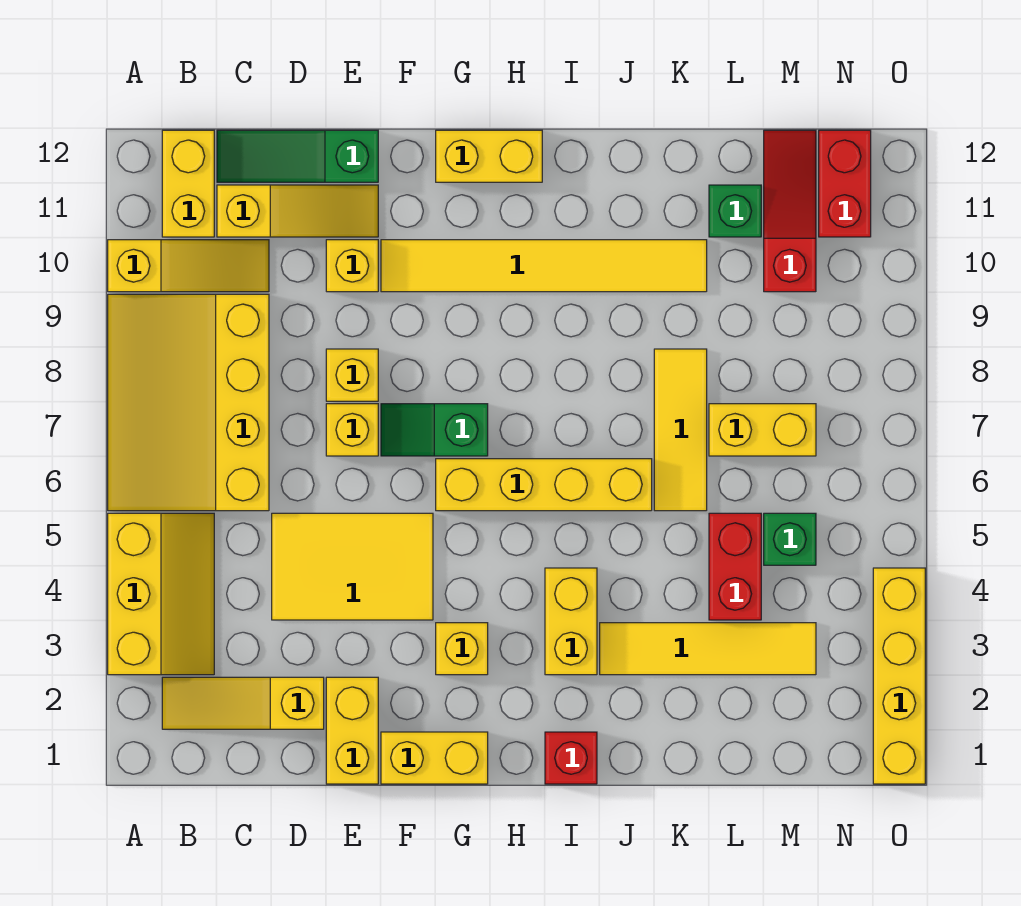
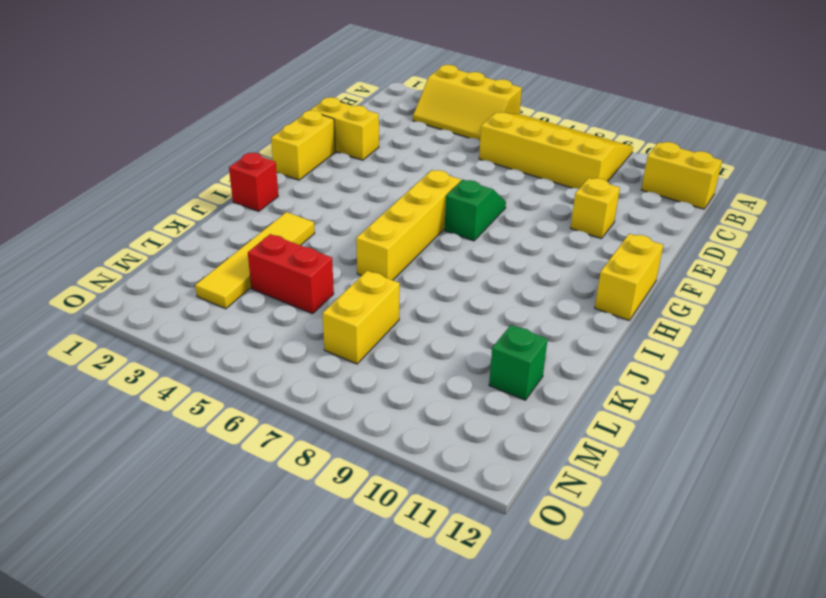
none -> yellow 1x3 slope [108,240,269,292]
none -> yellow 1x3 slope [162,677,324,729]
none -> yellow 1x3 slope [217,185,378,237]

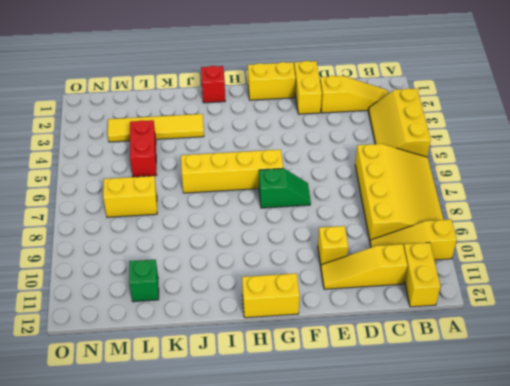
none -> green 1x3 slope [217,130,378,182]
none -> yellow 2x3 tile [272,513,433,620]
none -> yellow 1x1 brick [326,404,378,456]

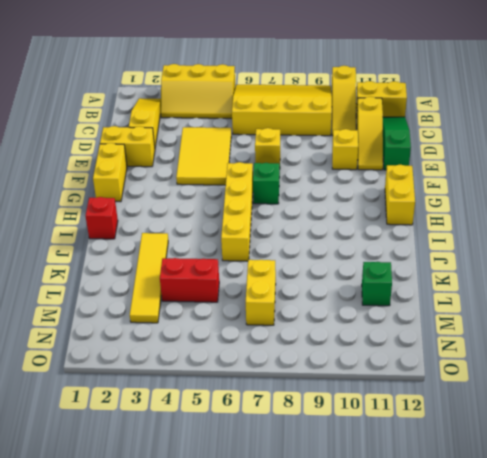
none -> yellow 1x1 brick [326,349,378,401]
none -> yellow 1x6 tile [381,240,707,292]
none -> yellow 1x1 brick [436,623,488,675]

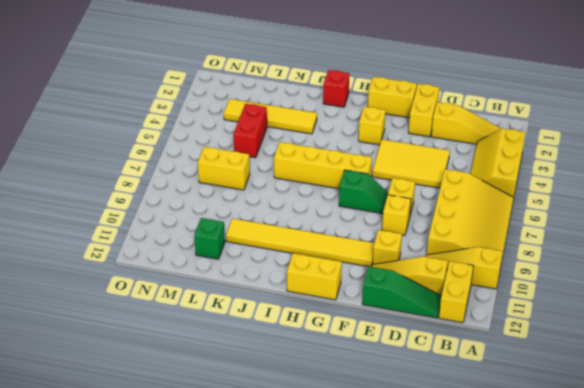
none -> yellow 1x2 brick [545,568,597,675]
none -> yellow 1x3 tile [654,349,707,511]
none -> green 1x1 brick [764,513,816,565]

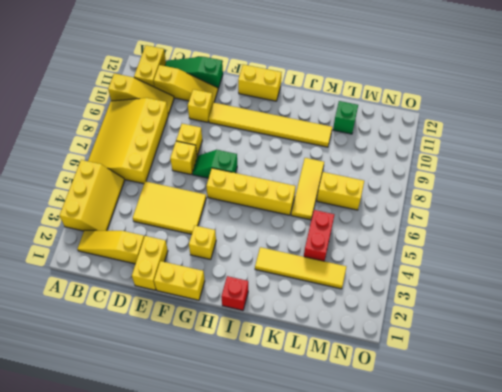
none -> yellow 1x2 brick [545,568,597,675]
none -> green 1x1 brick [764,513,816,565]
none -> red 1x3 slope [764,130,816,292]

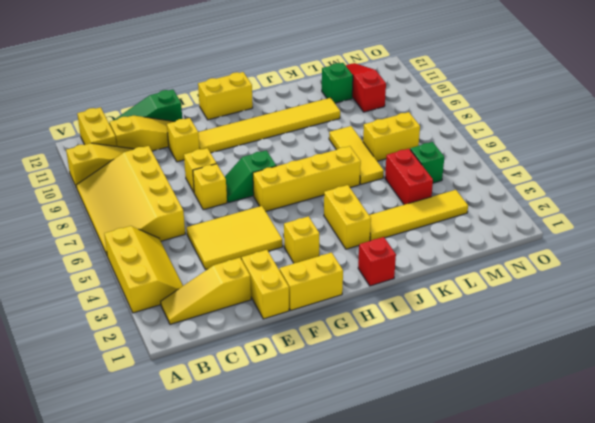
none -> red 1x2 brick [819,130,871,237]
none -> yellow 1x4 brick [873,568,925,784]

